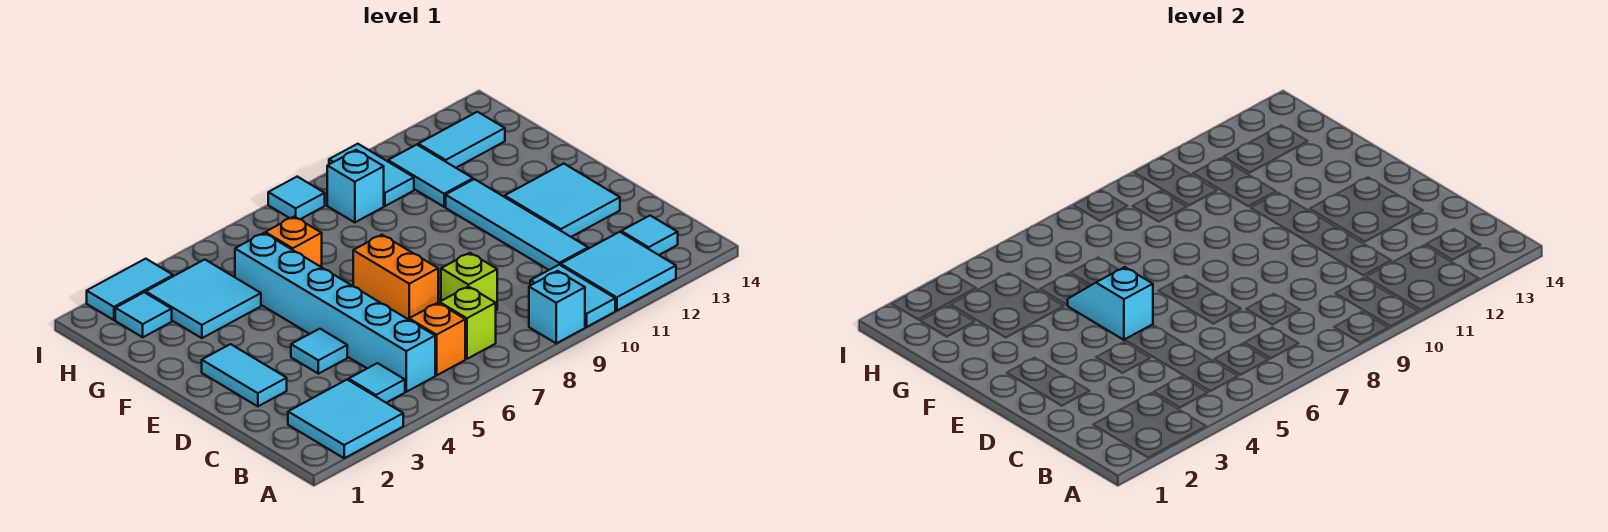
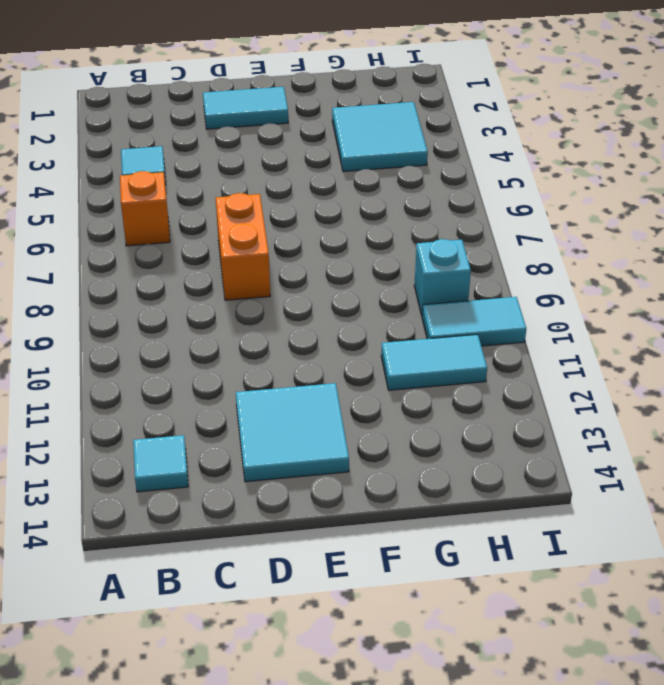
orange 1x2 brick [216,193,270,300] -> orange 1x2 brick turned to [353,235,438,320]
none -> cyan 2x2 tile [288,380,403,458]
none -> cyan 1x1 brick [529,271,585,343]
none -> cyan 1x2 tile [530,265,615,327]

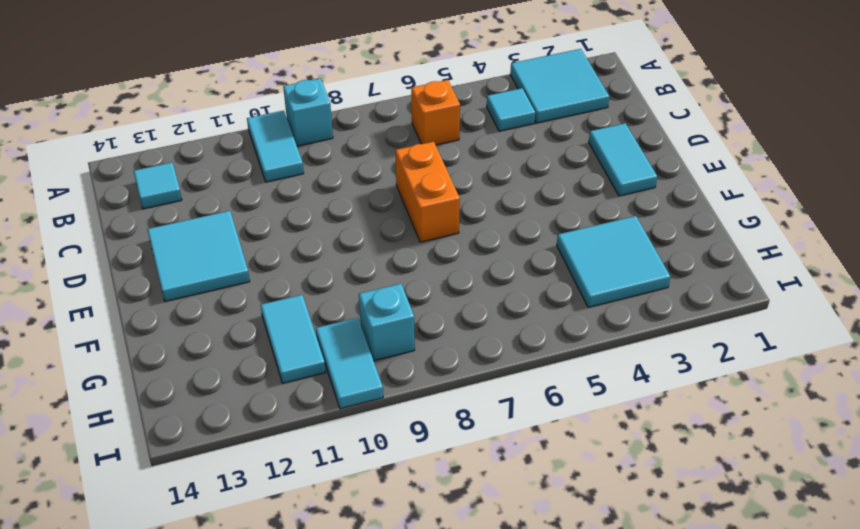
none -> cyan 2x2 tile [561,232,676,311]
none -> cyan 1x6 brick [235,233,435,392]
none -> lime 1x1 brick [440,286,496,359]

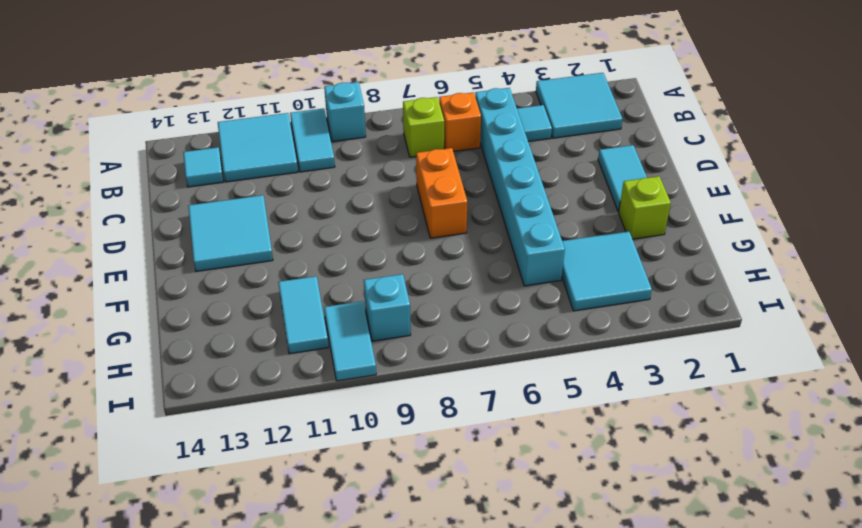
lime 1x1 brick [619,176,671,239] -> lime 1x1 brick moved to [441,253,497,310]
none -> cyan 1x4 tile [446,179,588,270]
none -> cyan 1x1 tile [291,329,347,374]
none -> orange 1x1 brick [265,217,322,267]

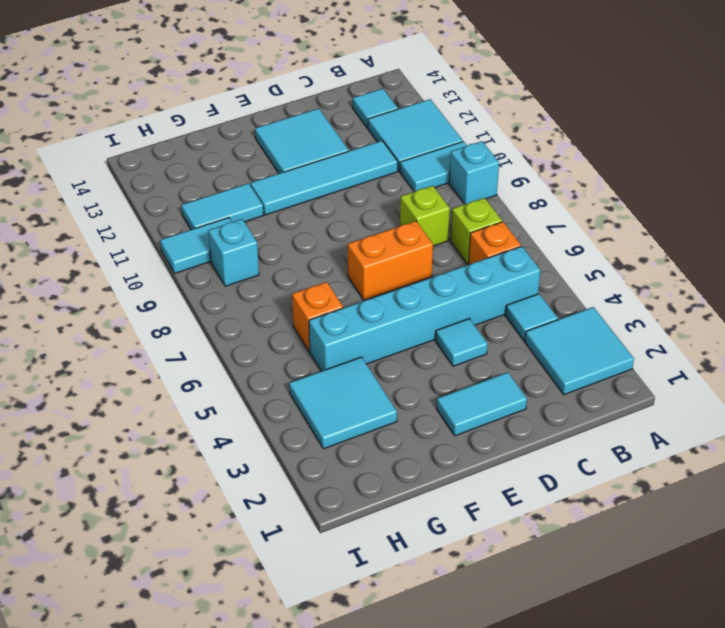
none -> cyan 1x1 tile [115,292,172,337]
none -> cyan 1x2 tile [418,112,505,168]
none -> cyan 1x2 tile [87,259,173,320]

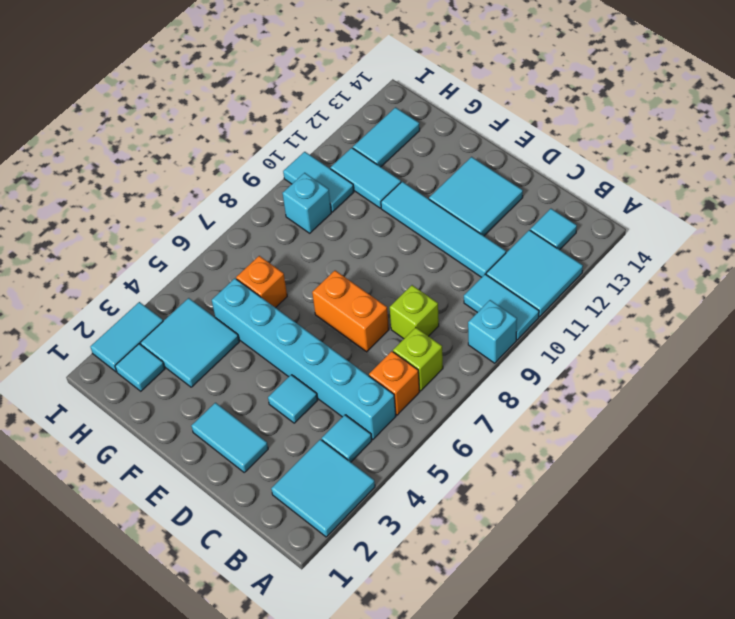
none -> cyan 1x1 tile [268,177,325,219]
none -> cyan 1x2 slope [1067,267,1153,340]

